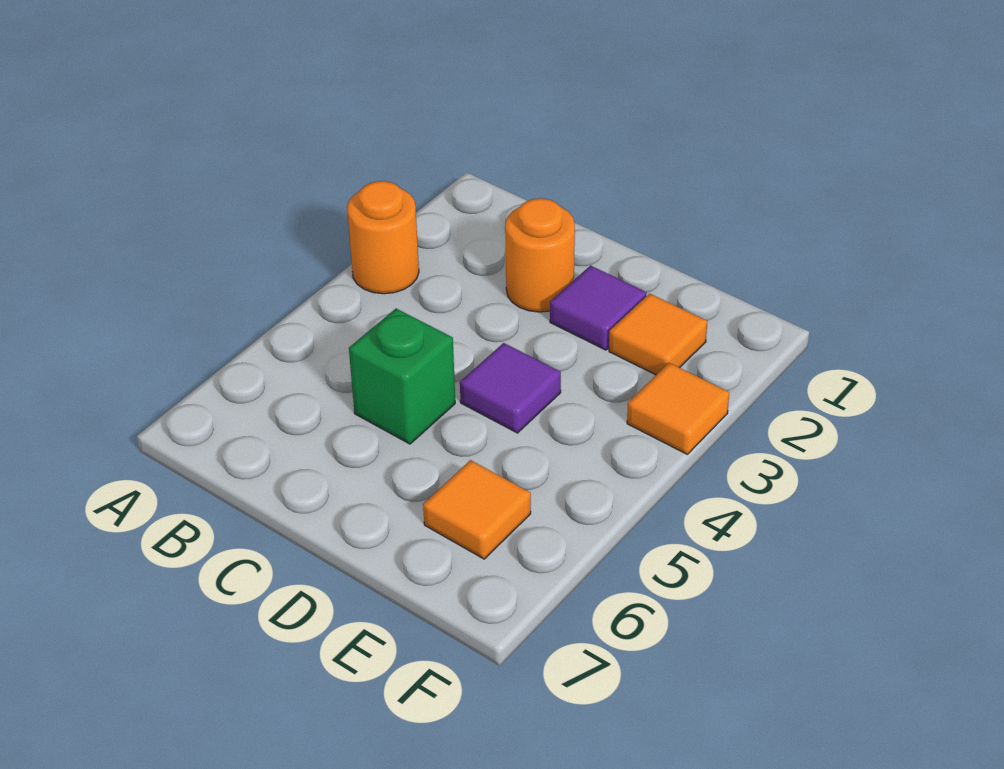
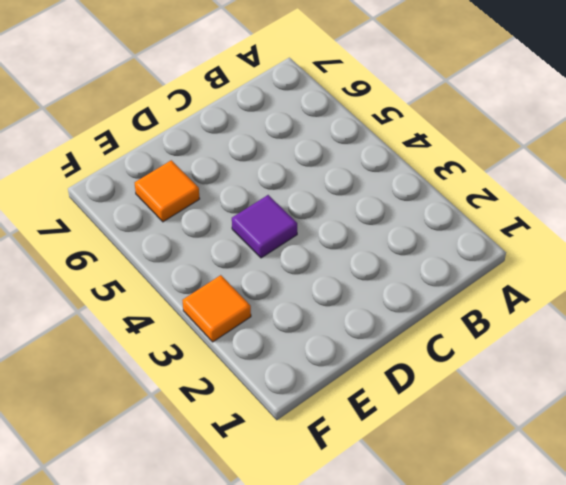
none -> orange 1x1 round brick [347,181,419,294]
none -> orange 1x1 round brick [505,198,575,312]

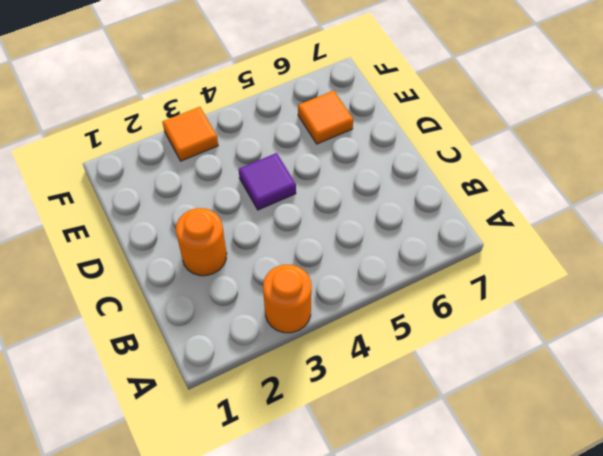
none -> green 1x1 brick [349,309,455,444]
none -> purple 1x1 tile [550,265,647,350]

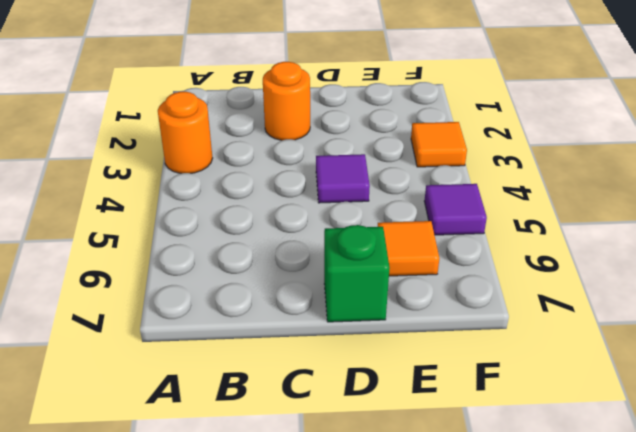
green 1x1 brick [324,225,390,322] -> green 1x1 brick moved to [349,309,455,444]
purple 1x1 tile [424,184,487,235] -> purple 1x1 tile moved to [550,265,647,350]
none -> orange 1x1 tile [609,294,707,375]

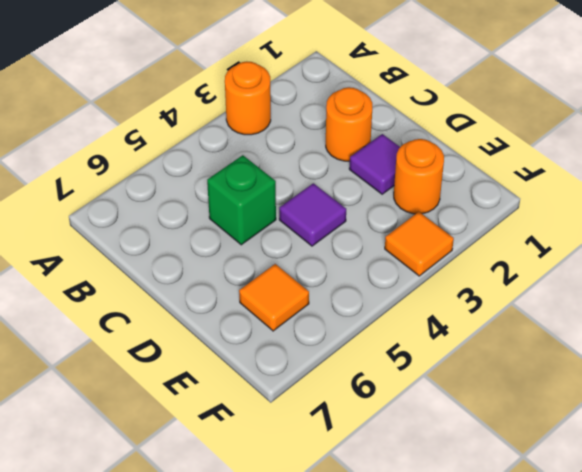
orange 1x1 round brick [394,139,444,214] -> orange 1x1 tile [609,294,707,375]

